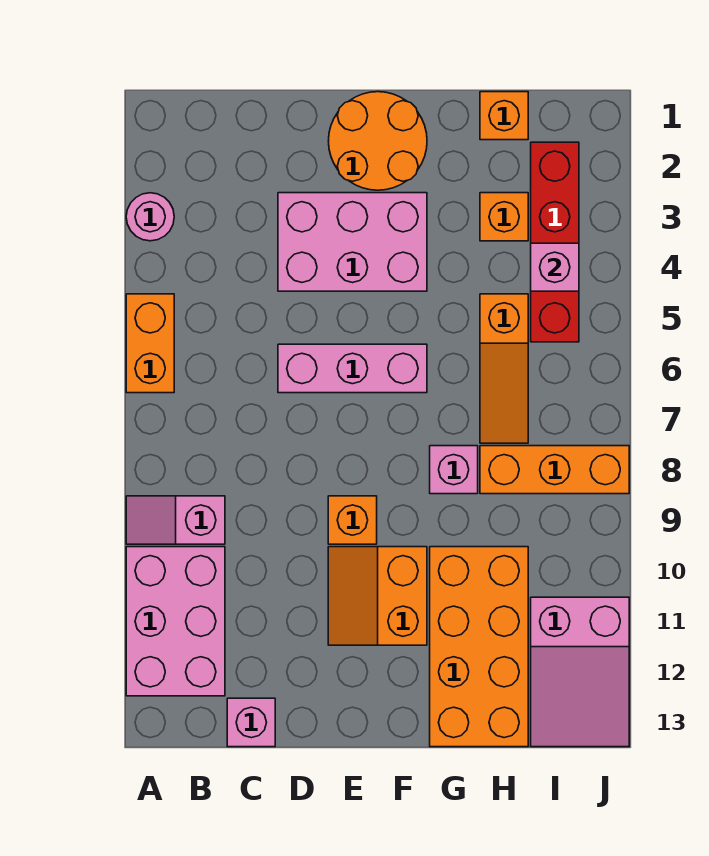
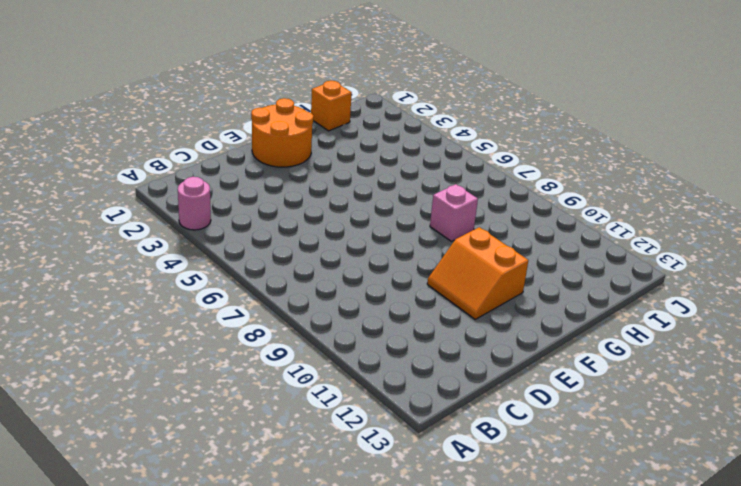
none -> orange 1x2 brick [126,294,174,393]
none -> pink 1x2 slope [126,496,225,544]
none -> pink 2x3 brick [126,547,225,696]

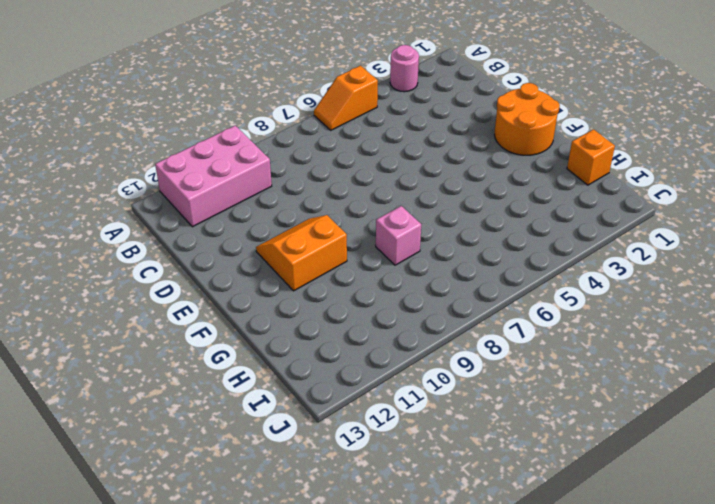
orange 1x2 slope [314,66,378,130] -> orange 1x2 brick [126,294,174,393]
none -> pink 1x2 slope [126,496,225,544]
none -> pink 1x1 brick [227,698,275,747]
none -> pink 2x3 brick [278,193,427,291]

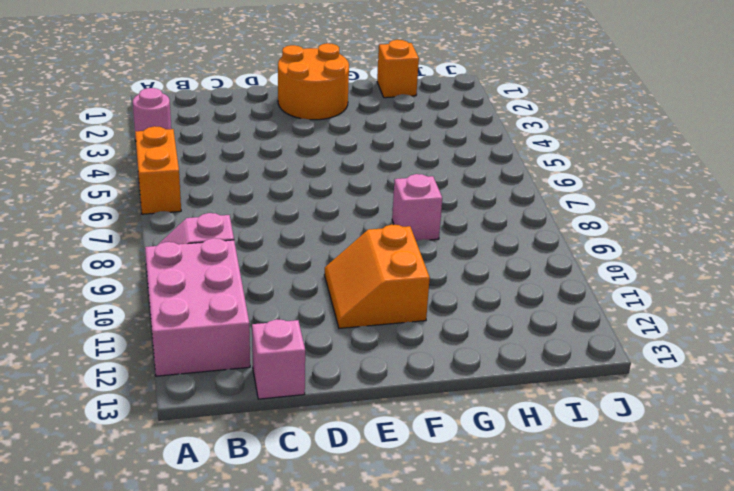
none -> pink 2x3 brick [278,193,427,291]
none -> pink 1x3 brick [278,344,427,393]
none -> orange 1x1 brick [328,496,377,544]

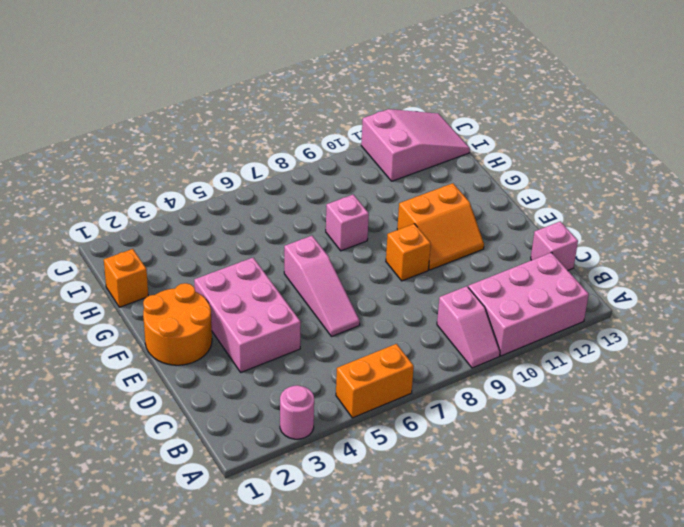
pink 1x3 slope [284,236,360,337] -> pink 1x3 brick [278,344,427,393]
none -> orange 2x4 brick [430,547,528,747]
none -> orange 1x1 brick [480,193,528,241]
none -> orange 1x3 slope [480,294,528,443]

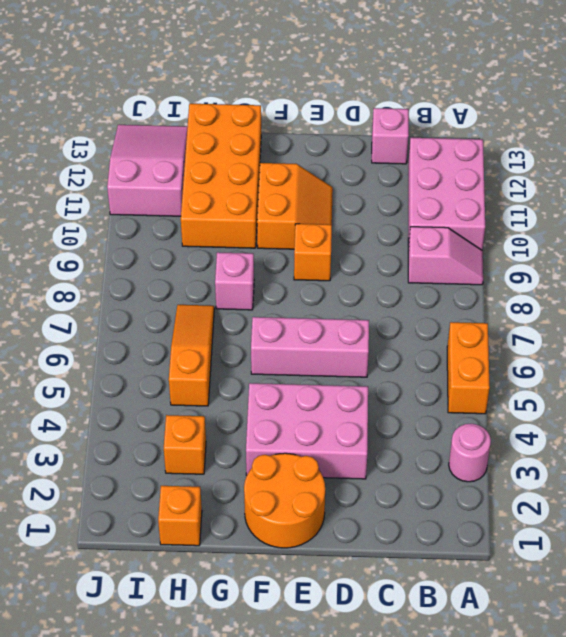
none -> orange 1x3 brick [480,446,629,494]
none -> red 1x4 brick [531,142,579,342]
none -> pink 1x1 brick [531,243,579,291]

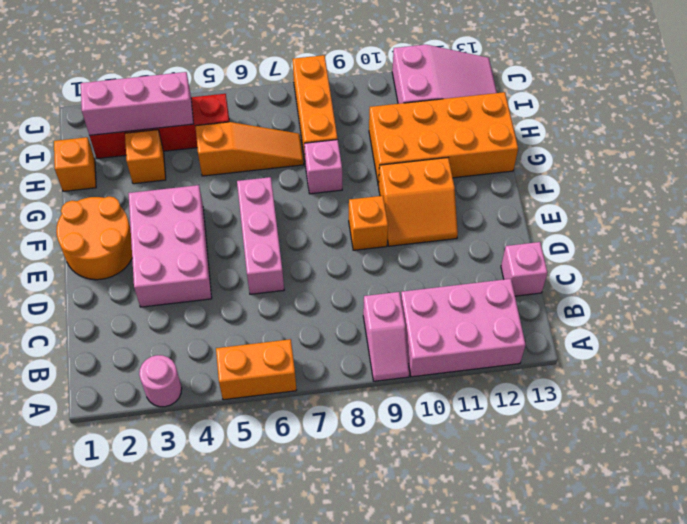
pink 1x3 brick [81,72,193,135] -> pink 1x1 brick [531,243,579,291]

